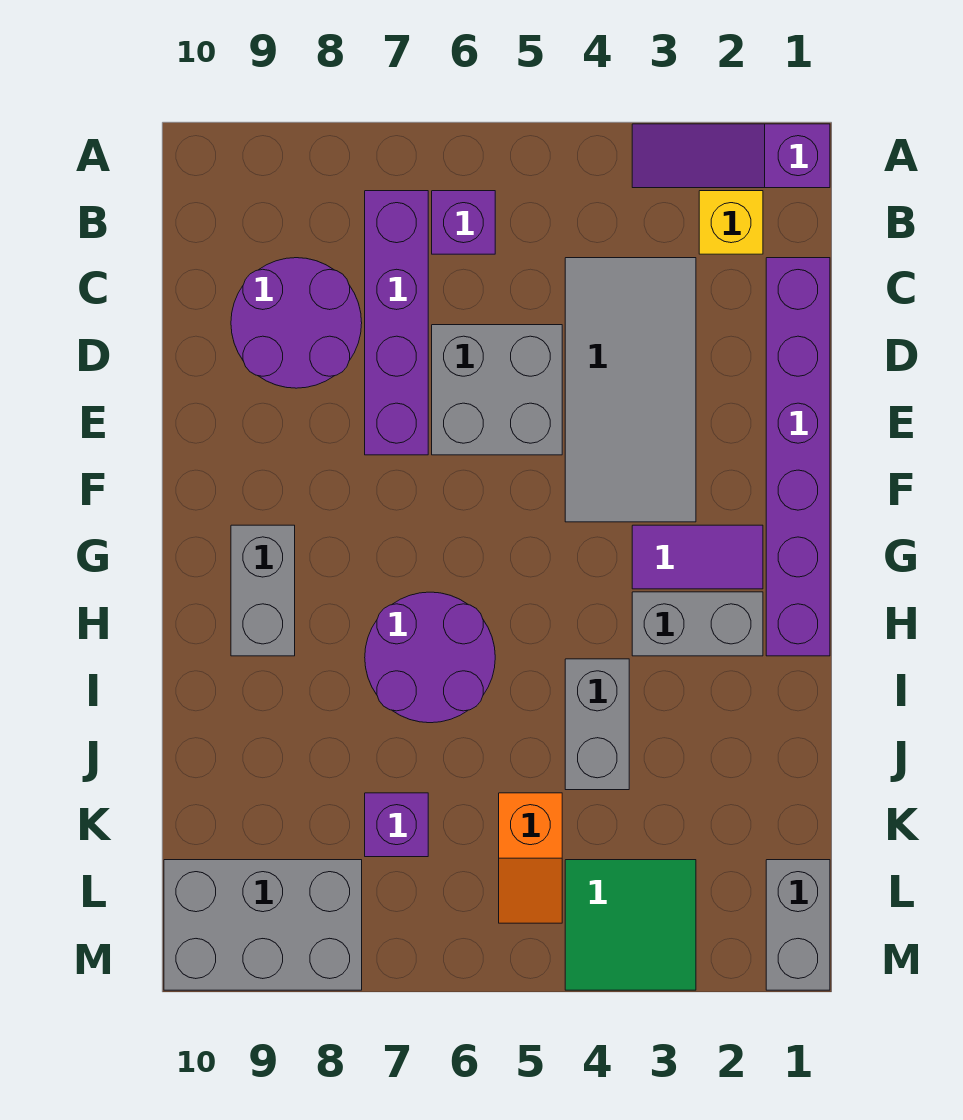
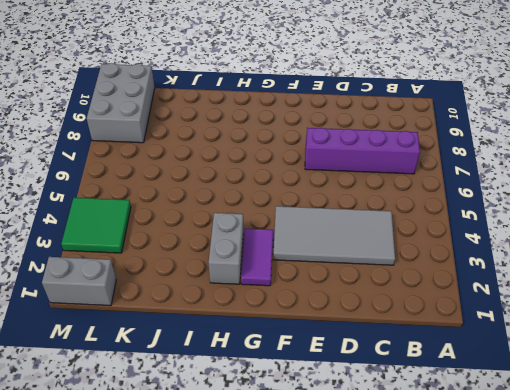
none -> purple 1x3 slope [632,124,830,188]
none -> yellow 1x1 brick [699,191,763,254]
none -> purple 1x1 brick [432,191,495,254]

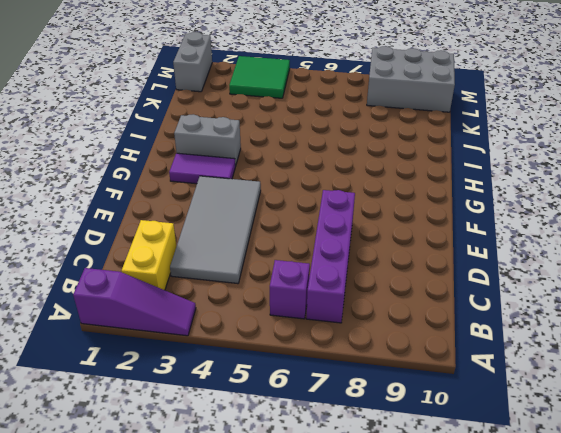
yellow 1x2 brick [122,220,177,290] -> yellow 1x1 brick [699,191,763,254]
none -> purple 1x6 brick [766,258,830,656]
none -> purple 2x2 round brick [231,258,362,388]
none -> grey 2x2 brick [432,325,562,455]

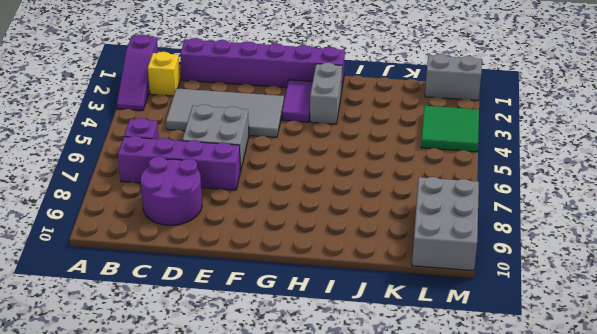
none -> grey 1x2 brick [231,525,295,656]
none -> purple 2x2 round brick [365,592,495,723]
none -> grey 1x2 brick [565,659,629,790]

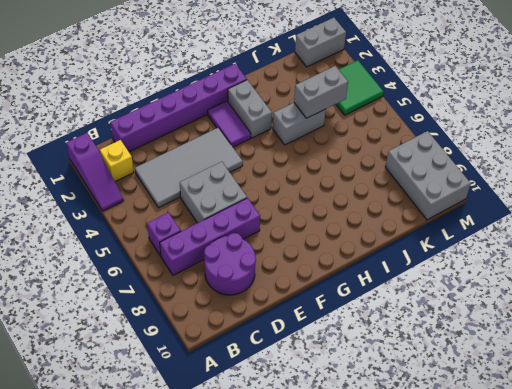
grey 1x2 brick [294,66,348,118] -> grey 1x2 brick moved to [231,525,295,656]
none -> purple 2x2 round brick [365,592,495,723]
none -> orange 1x2 slope [499,793,562,923]
none -> purple 1x1 brick [365,793,428,857]

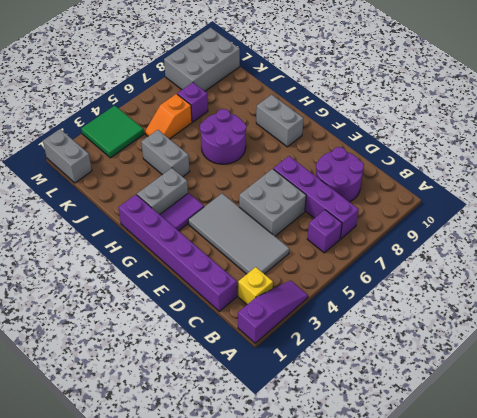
orange 1x2 slope [145,94,192,139] -> orange 1x2 slope turned to [499,793,562,923]

